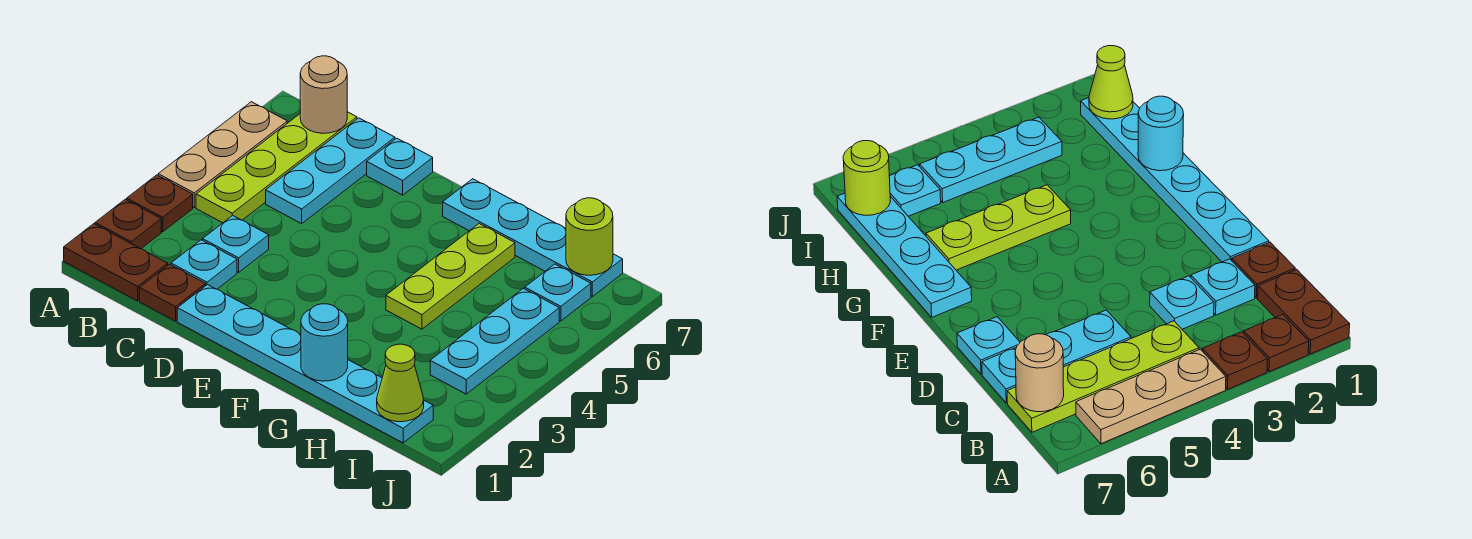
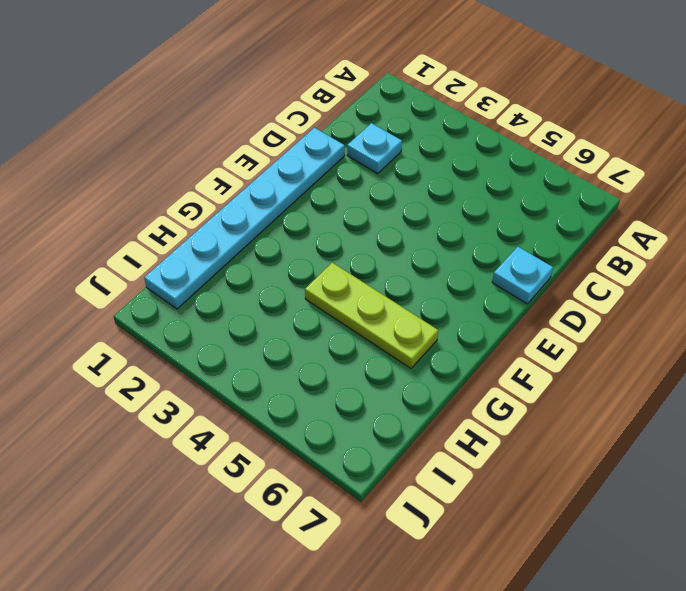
none -> brown 1x2 plate [64,224,168,301]
none -> brown 1x1 plate [95,199,161,249]
none -> brown 1x1 plate [127,175,193,232]

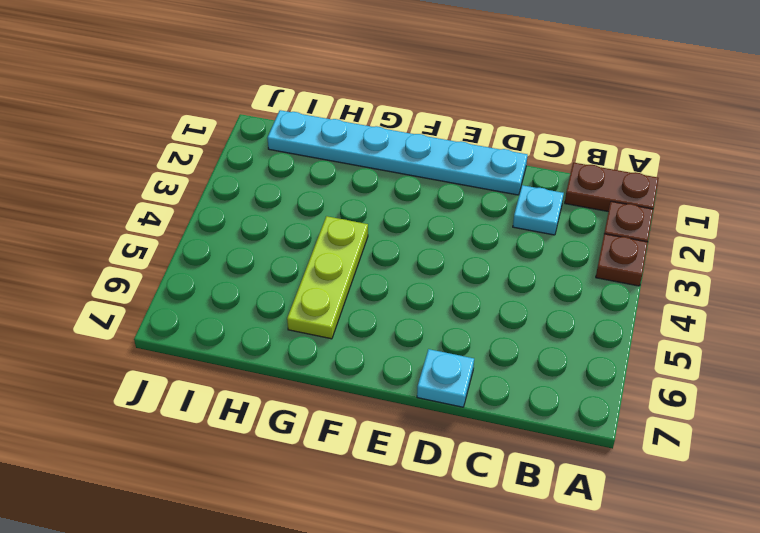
none -> tan 1x3 plate [158,102,287,207]
none -> lime 1x4 plate [196,112,357,223]
none -> brown 1x1 plate [139,264,206,321]

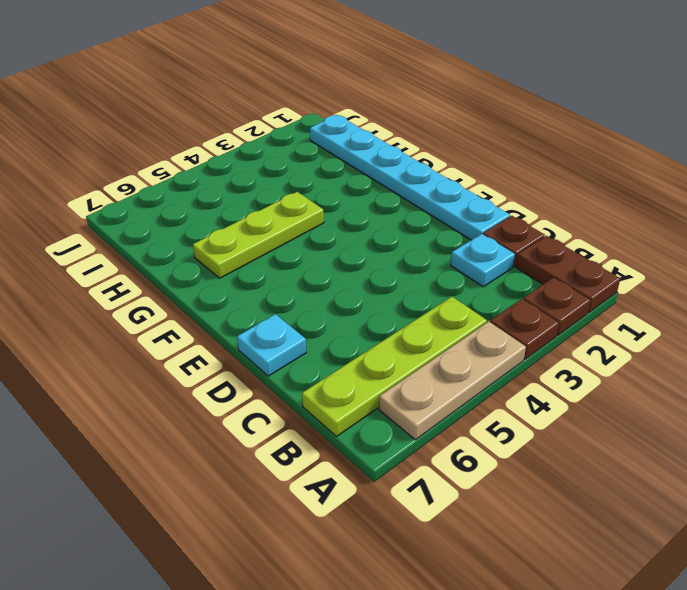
none -> cyan 1x1 plate [203,215,269,272]
none -> cyan 1x3 plate [266,118,395,224]
none -> cyan 1x4 plate [443,179,623,296]

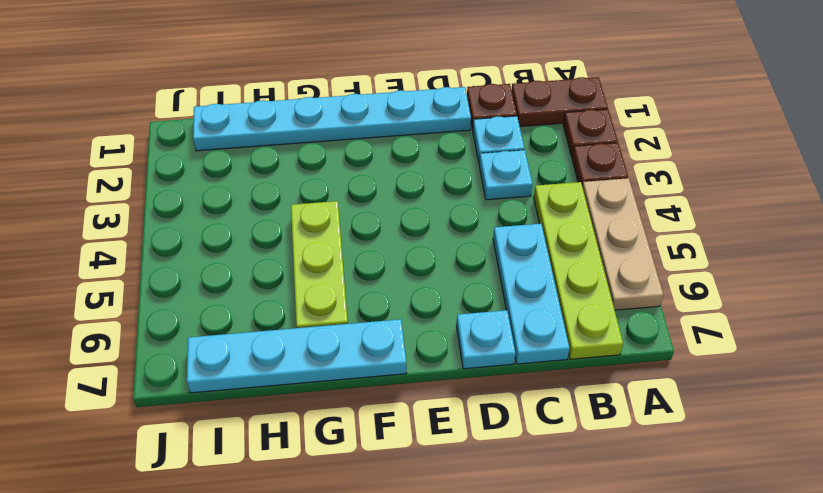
none -> cyan 1x3 plate [430,288,559,394]
none -> cyan 1x1 plate [524,264,591,321]
none -> tan 1x1 round brick [300,56,347,133]

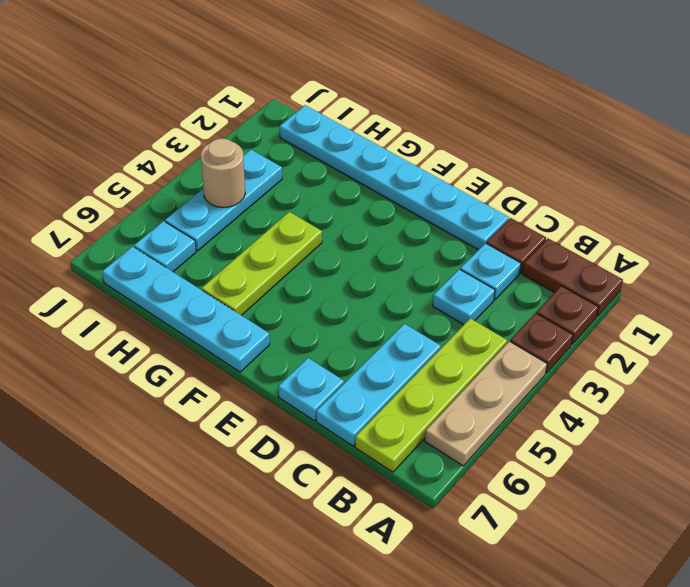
tan 1x1 round brick [201,139,245,208] -> tan 1x1 round brick moved to [300,56,347,133]
none -> cyan 1x1 round brick [301,304,348,381]
none -> lime 1x1 cone [377,344,424,422]
none -> lime 1x1 round brick [566,198,613,275]

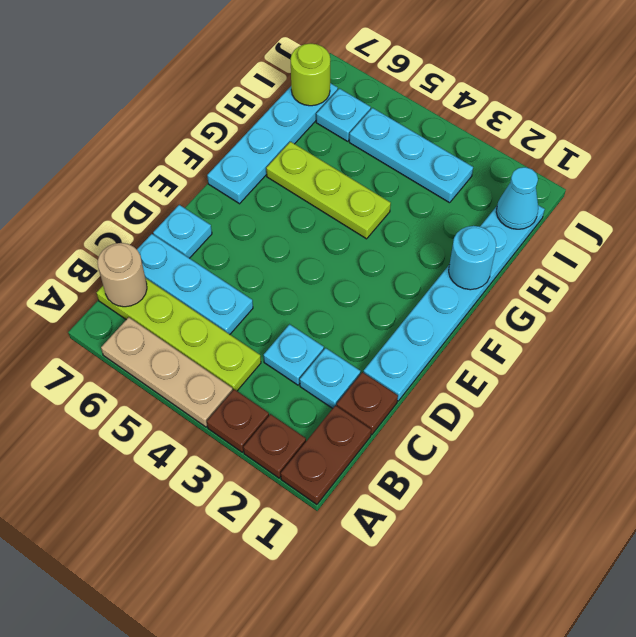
cyan 1x1 cone [496,167,538,229] -> lime 1x1 cone [377,344,424,422]

